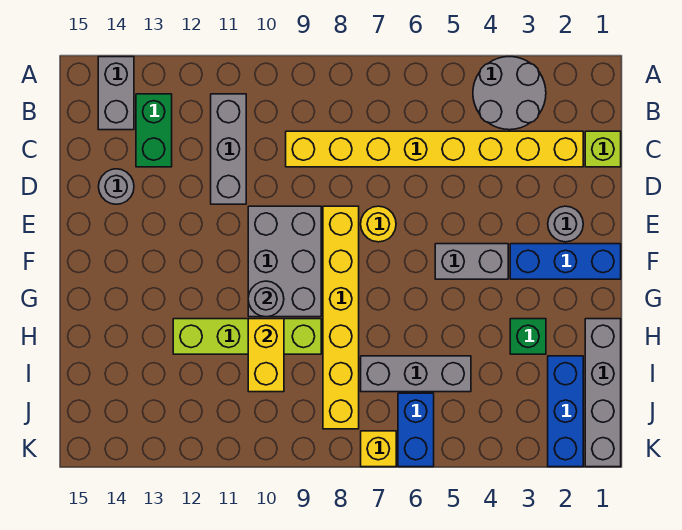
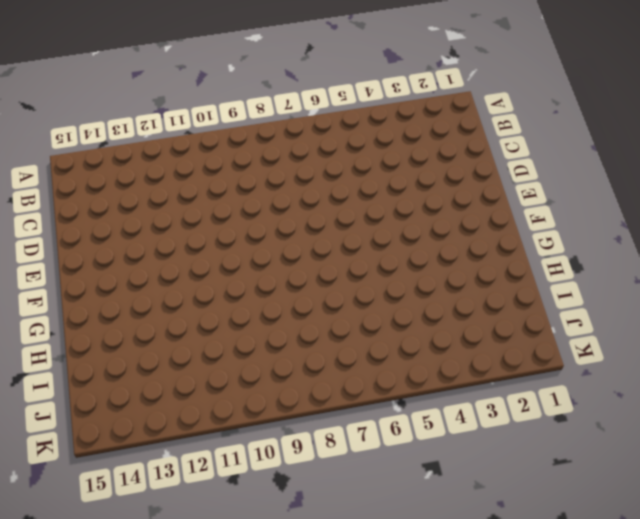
none -> grey 2x2 round brick [473,57,546,130]
none -> grey 1x2 brick [98,57,134,130]
none -> grey 1x3 brick [211,94,246,204]

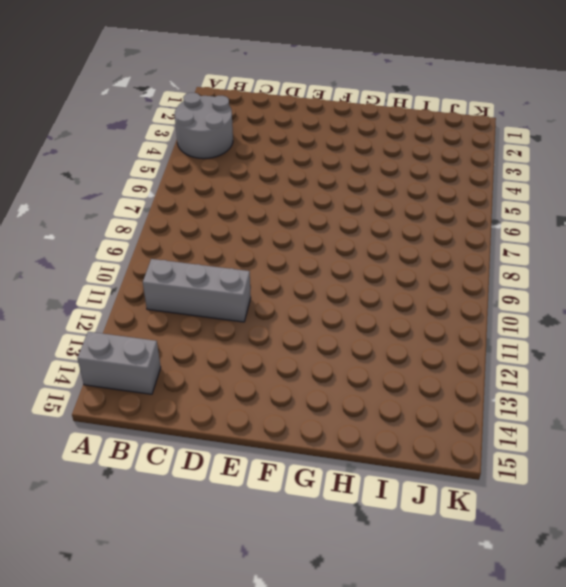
none -> green 1x2 brick [136,94,172,167]
none -> lime 1x1 brick [585,131,621,167]
none -> yellow 1x8 brick [286,131,583,167]

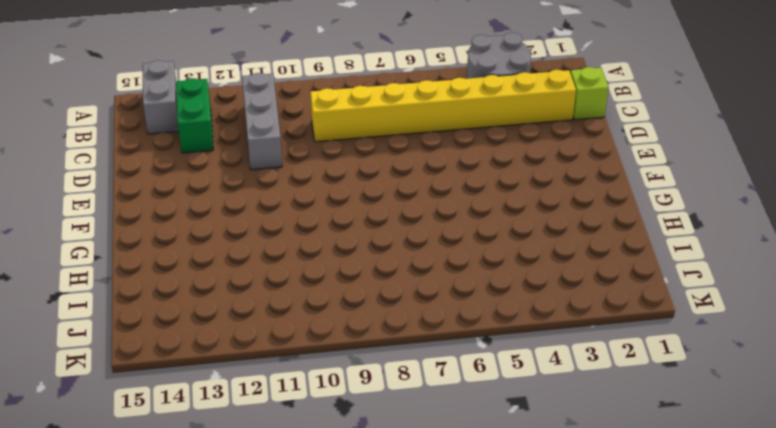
none -> grey 1x1 round brick [99,169,134,204]
none -> grey 1x1 round brick [548,206,583,242]
none -> yellow 1x1 round brick [361,206,396,242]

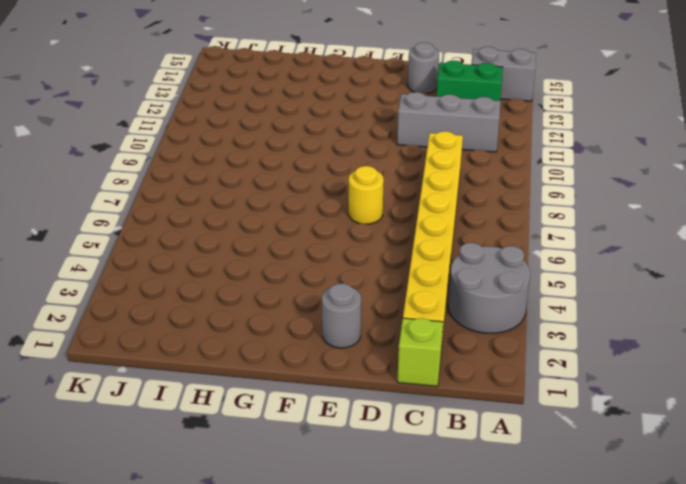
none -> yellow 1x6 brick [323,206,359,429]
none -> grey 2x3 brick [248,206,321,317]
none -> blue 1x3 brick [510,244,621,279]

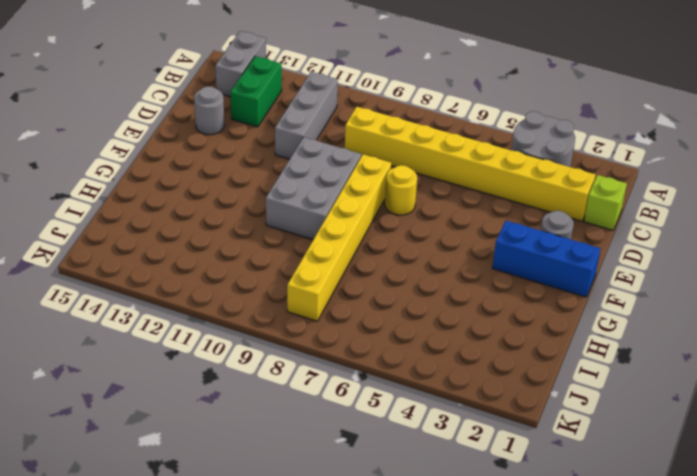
none -> grey 1x2 brick [435,244,508,279]
none -> grey 1x4 brick [585,319,621,467]
none -> green 1x1 brick [510,319,546,354]

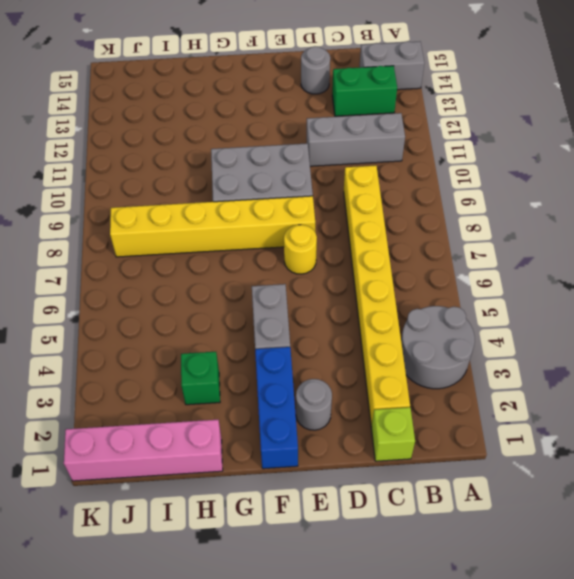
pink 1x4 brick [64,420,223,481] -> grey 1x4 brick [585,319,621,467]
none -> lime 1x4 brick [173,319,321,354]
none -> blue 1x3 brick [548,356,583,467]
none -> grey 1x3 brick [361,356,471,392]

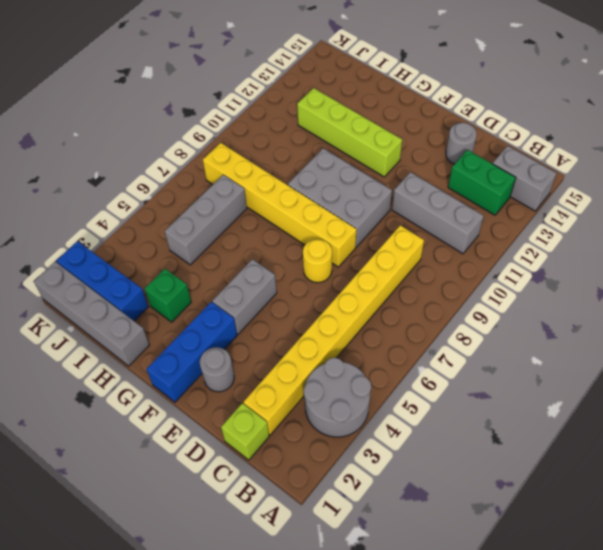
lime 1x4 brick [297,88,402,177] -> lime 1x4 brick turned to [173,319,321,354]
none -> blue 1x2 brick [398,393,434,467]
none -> yellow 1x1 brick [361,431,396,467]
none -> grey 1x1 round brick [248,281,284,317]

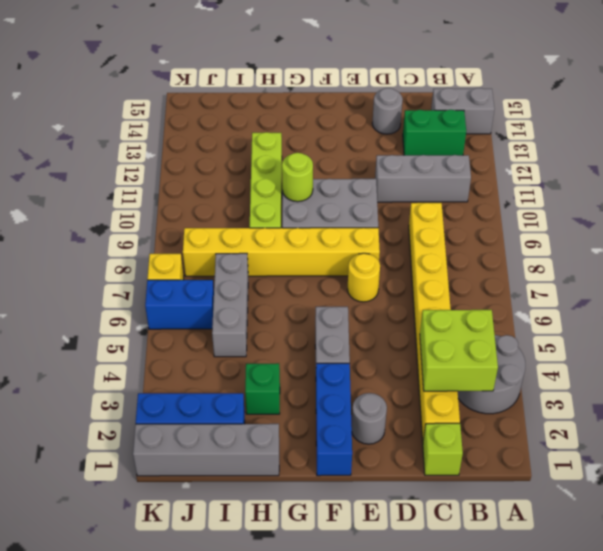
lime 2x2 brick [420,310,498,391] -> none
lime 1x1 round brick [282,153,313,202] -> grey 1x1 round brick [248,281,284,317]
none -> yellow 1x2 brick [248,319,284,392]

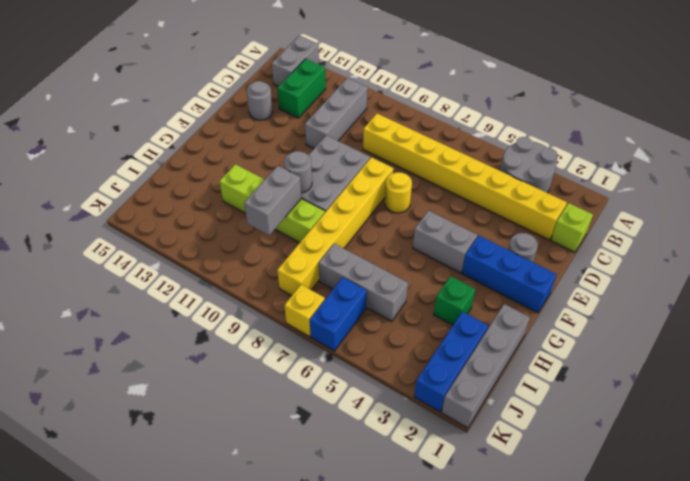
grey 1x2 brick [244,166,302,235] -> yellow 1x2 brick [248,319,284,392]

